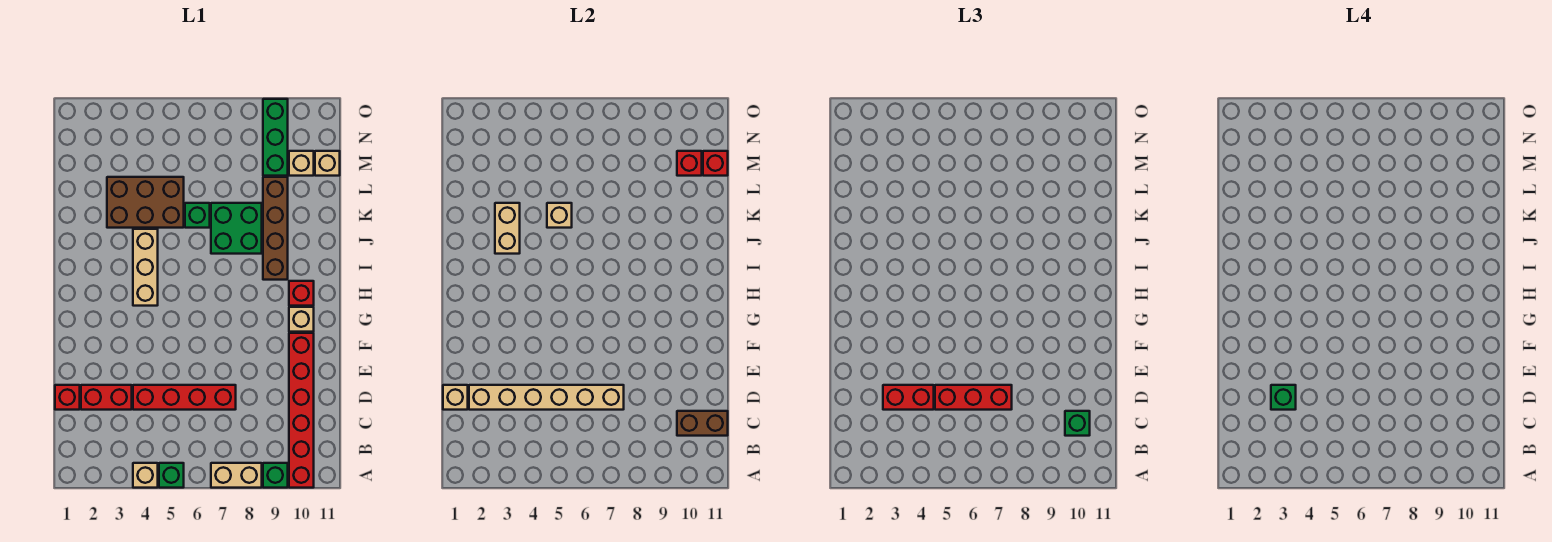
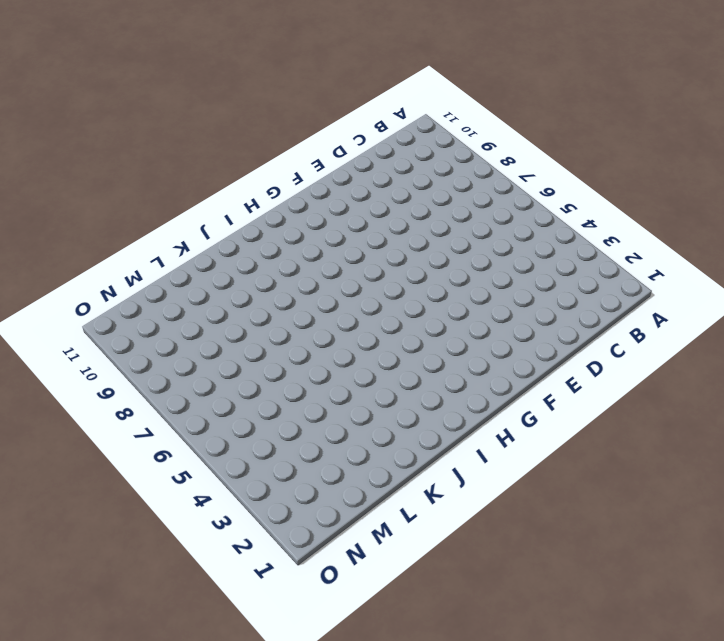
none -> tan 1x1 brick [133,463,158,488]
none -> green 1x1 brick [159,463,184,488]
none -> tan 1x2 brick [211,463,262,488]

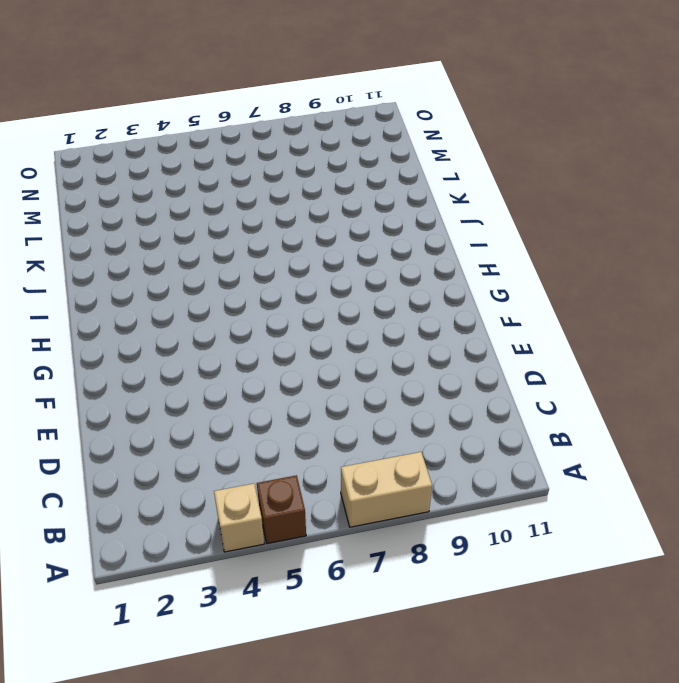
brown 1x1 brick [257,475,306,544] -> green 1x1 brick [159,463,184,488]
none -> green 1x1 brick [263,463,288,488]
none -> red 1x6 brick [289,333,314,488]
none -> red 1x1 brick [55,385,80,410]

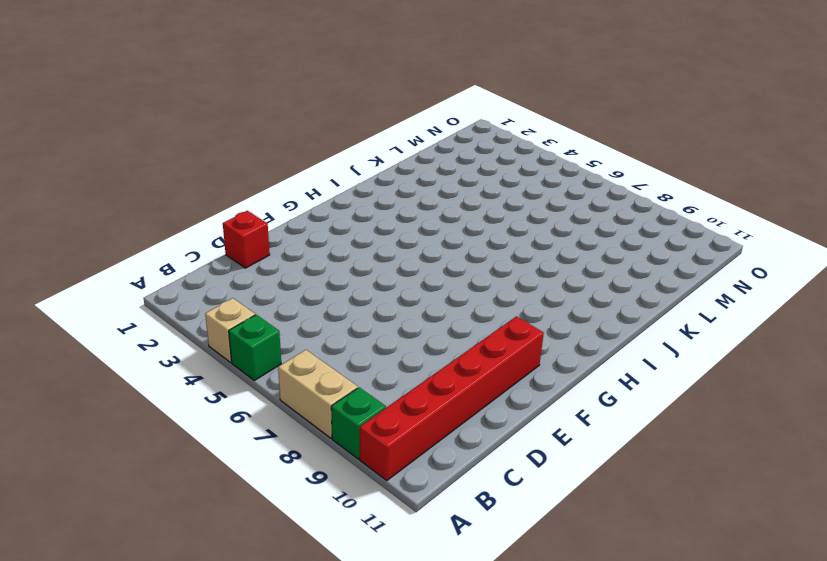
none -> red 1x2 brick [81,385,132,410]
none -> red 1x4 brick [133,385,236,410]
none -> tan 1x1 brick [289,307,314,332]

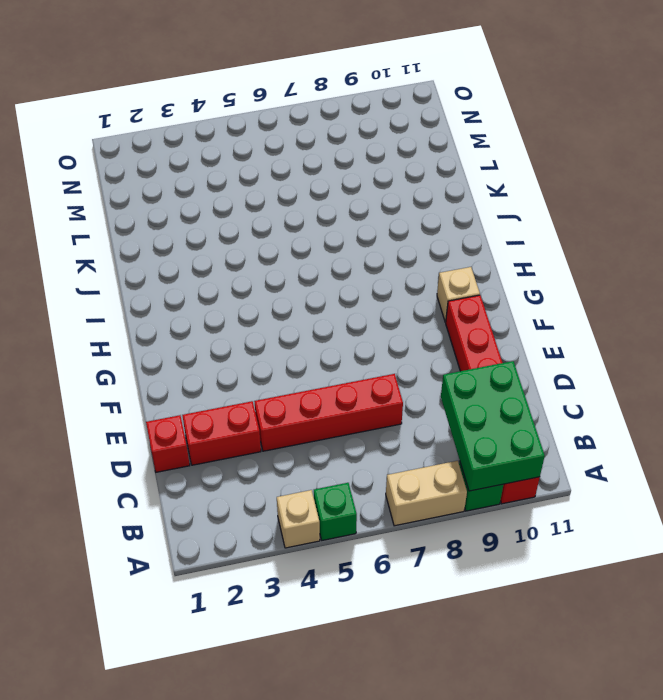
green 2x3 brick [441,361,545,491] -> brown 1x2 brick [677,411,728,436]
none -> tan 1x3 brick [133,229,158,306]
none -> red 1x1 brick [289,281,314,306]
none -> brown 1x4 brick [263,177,288,280]

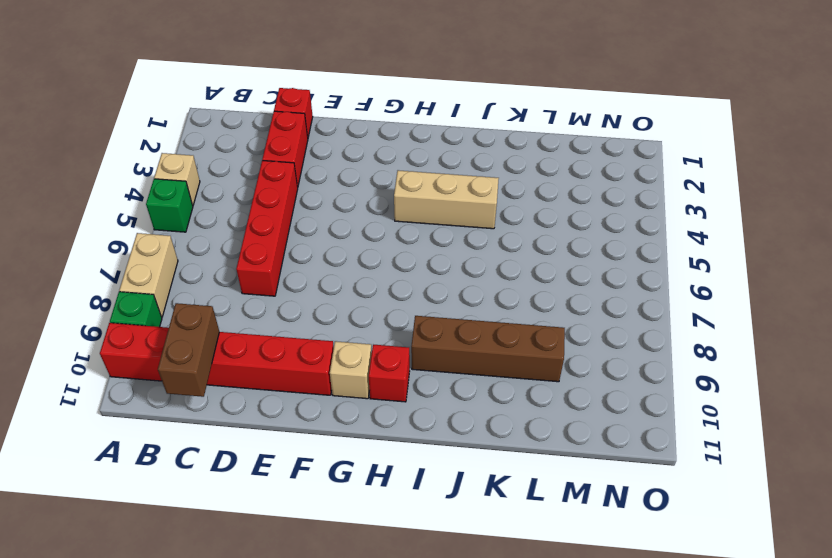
none -> green 2x2 brick [211,203,262,254]
none -> brown 2x3 brick [107,177,184,228]
none -> green 1x1 brick [185,203,210,228]

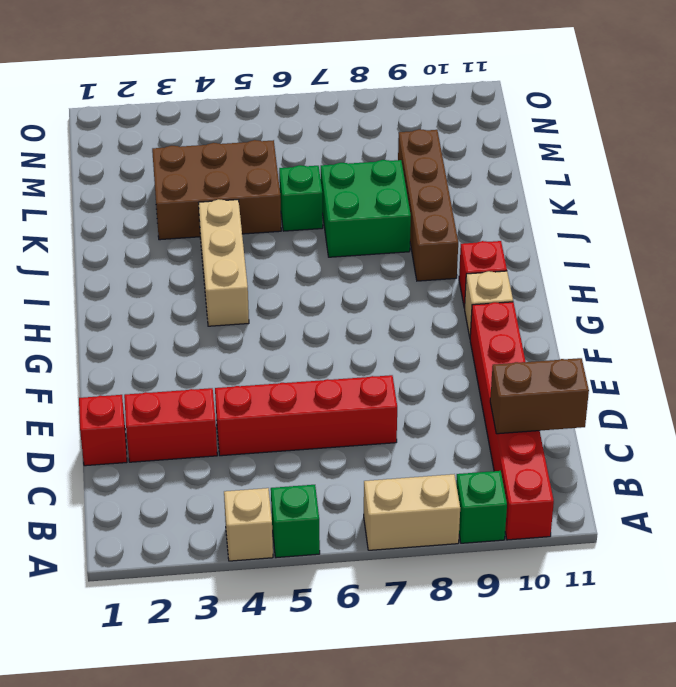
none -> green 1x3 brick [263,99,288,176]
none -> tan 1x1 brick [289,151,314,176]
none -> tan 1x1 brick [315,151,340,176]

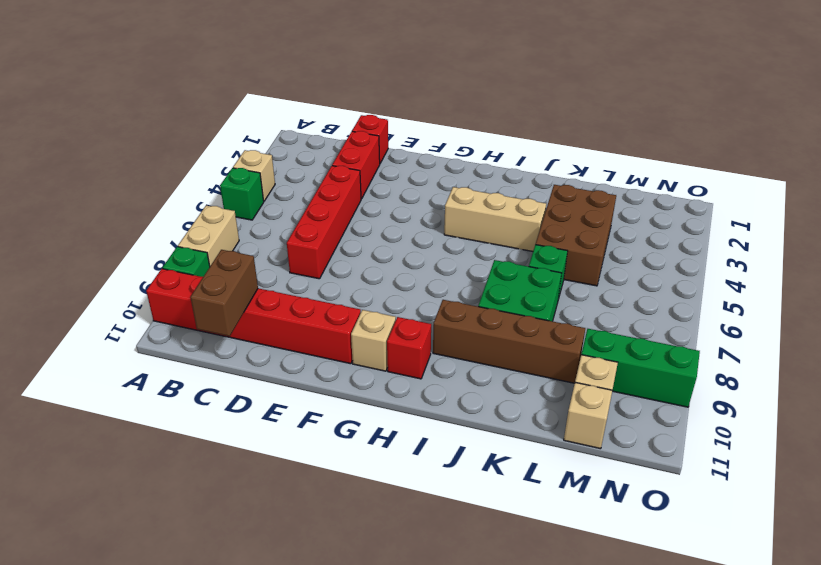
none -> tan 1x1 brick [443,385,468,410]
none -> tan 1x6 brick [469,385,624,410]
none -> tan 1x2 brick [495,203,520,254]

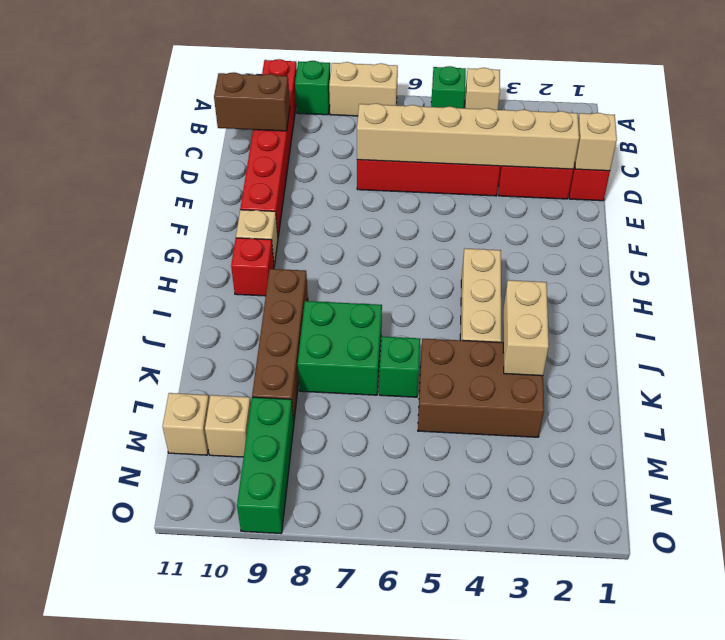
none -> tan 1x1 brick [547,203,572,228]
none -> red 1x1 brick [677,151,702,176]
none -> red 1x1 brick [703,151,728,176]

